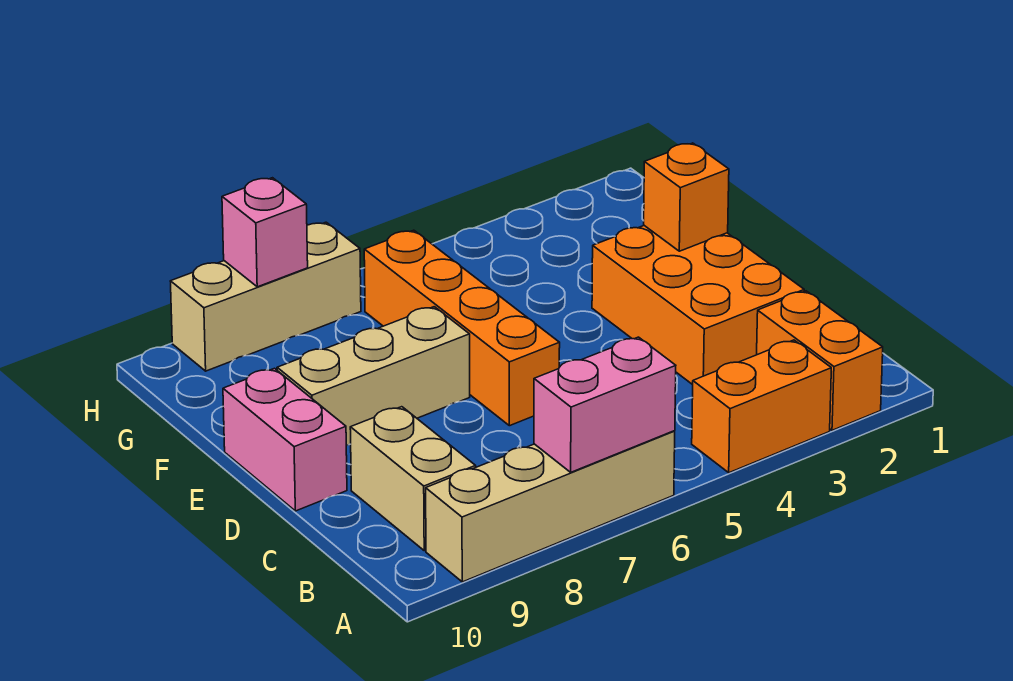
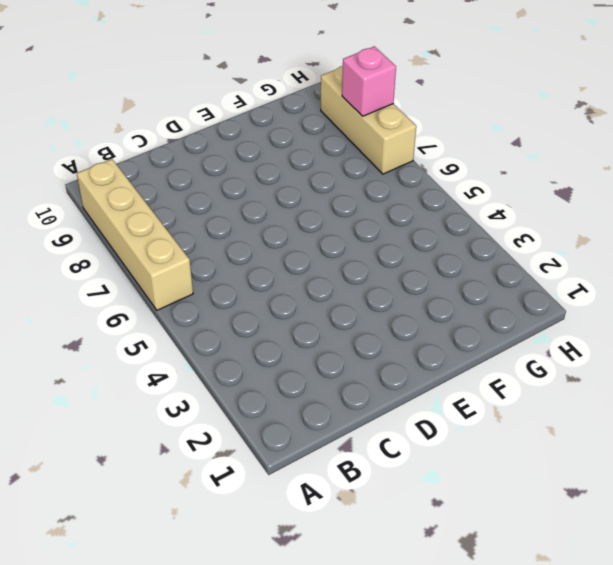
none -> orange 1x2 brick [757,291,883,430]
none -> orange 1x2 brick [692,340,831,473]
none -> tan 1x2 brick [350,407,476,551]

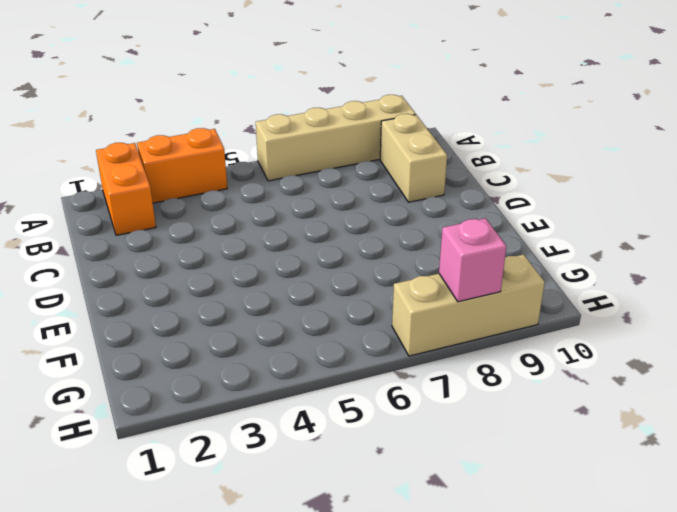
none -> orange 2x3 brick [592,226,804,385]
none -> orange 1x4 brick [364,230,560,426]
none -> pink 1x2 brick [223,368,347,511]

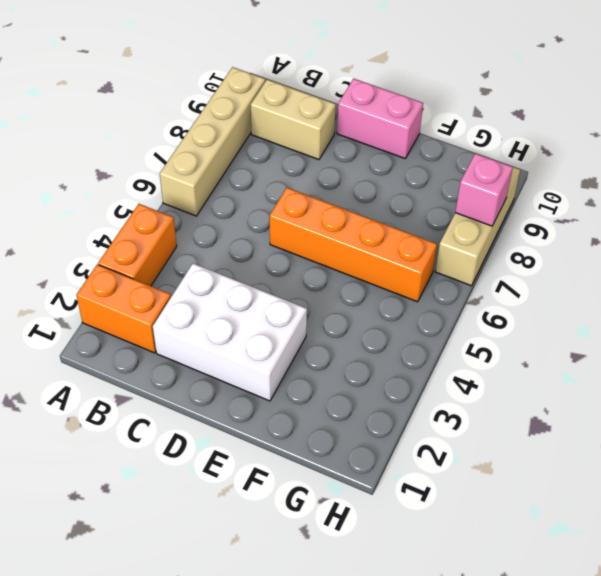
white 2x3 brick [153,263,307,401] -> orange 2x3 brick [592,226,804,385]
none -> tan 1x3 brick [277,307,470,445]
none -> pink 1x2 brick [534,337,676,472]
none -> orange 1x1 brick [644,143,729,251]

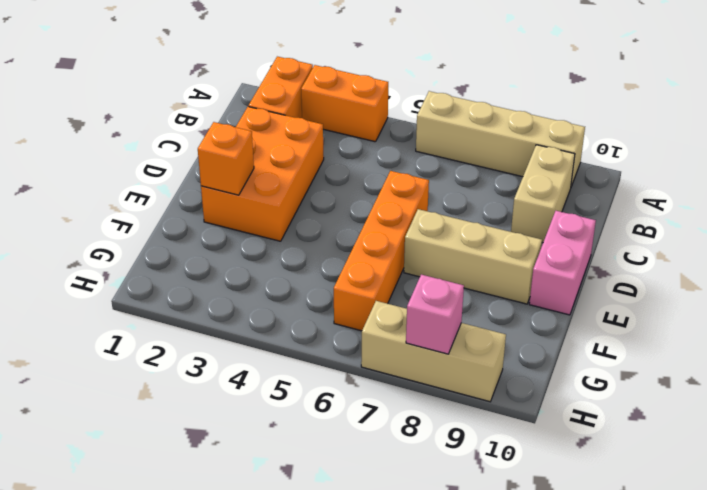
none -> pink 1x2 brick [534,337,676,472]

